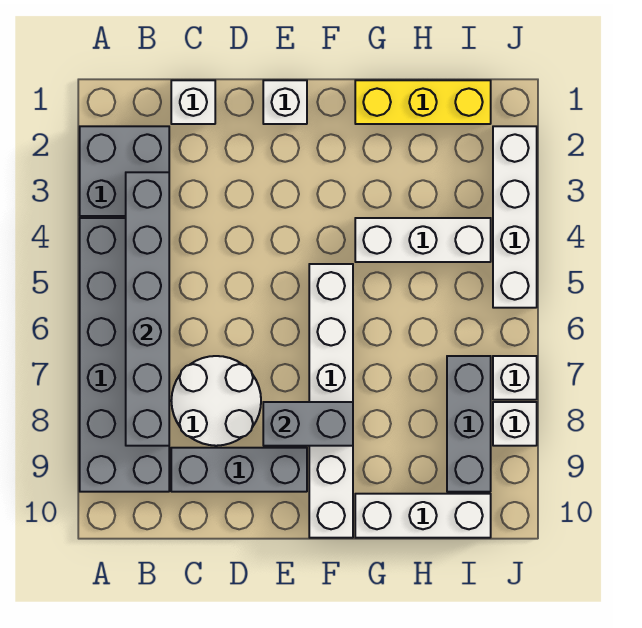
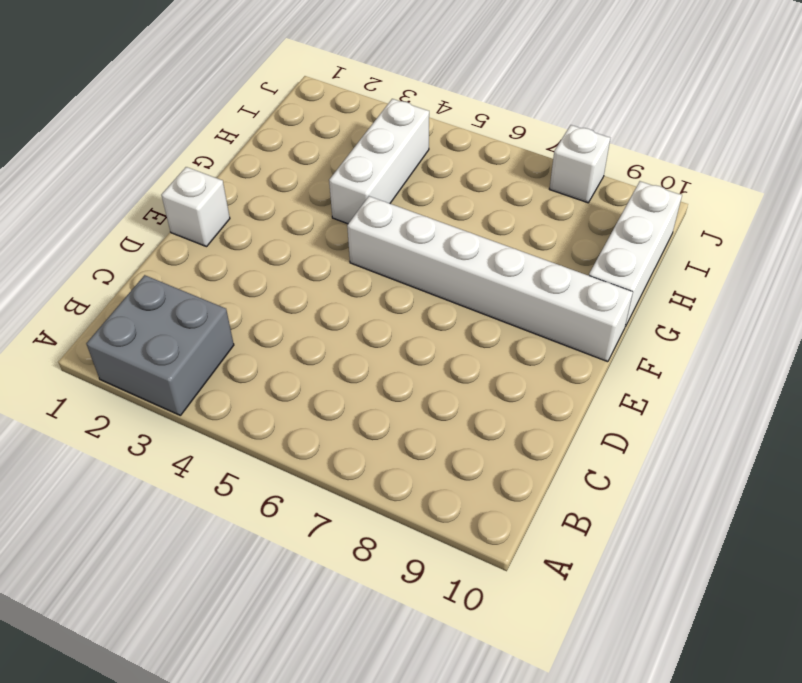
none -> grey 2x6 brick [80,218,169,492]
none -> white 1x1 brick [171,80,215,124]
none -> white 2x2 round brick [171,356,261,446]

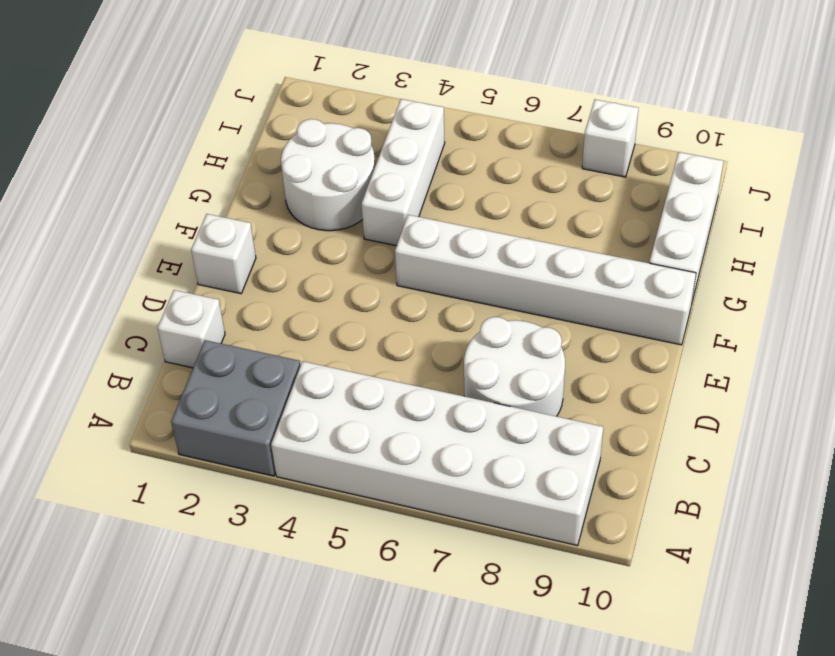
white 2x6 brick [271,361,603,546] -> grey 2x6 brick [80,218,169,492]
white 2x2 round brick [281,119,375,231] -> none
none -> grey 1x3 brick [171,448,307,492]
none -> yellow 1x3 brick [355,80,491,124]
none -> grey 1x3 brick [447,356,491,492]

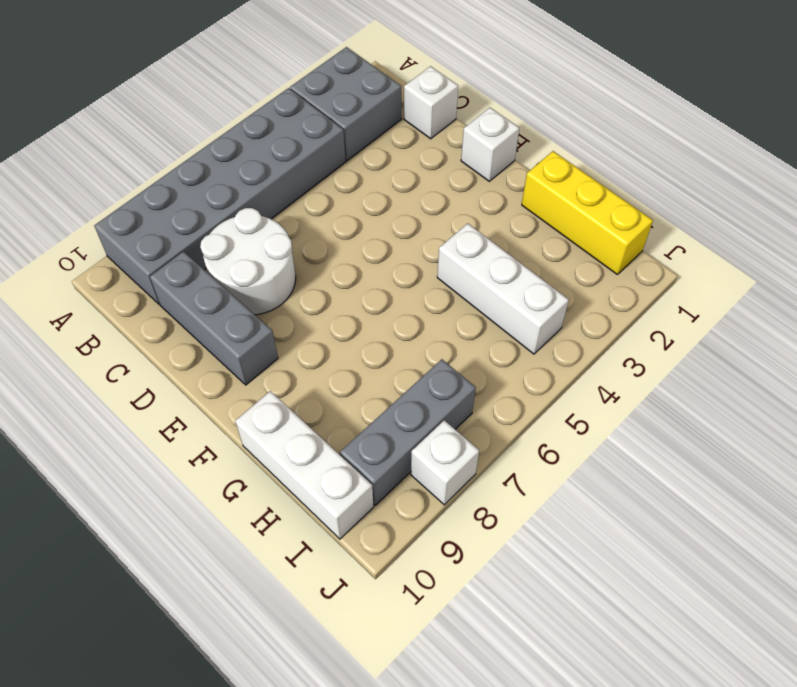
none -> white 1x6 brick [309,264,353,538]
none -> white 1x4 brick [493,126,537,308]
none -> white 1x1 brick [493,356,537,400]

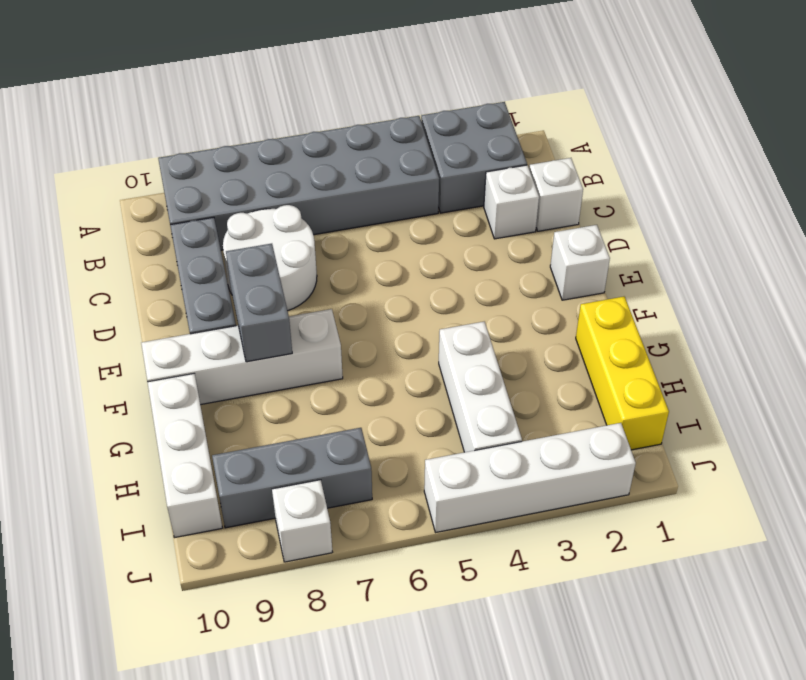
white 1x1 brick [484,165,539,239] -> white 1x1 brick moved to [493,356,537,400]
white 1x4 brick [141,309,343,405] -> white 1x6 brick [309,264,353,538]
none -> grey 1x6 brick [126,172,169,446]

